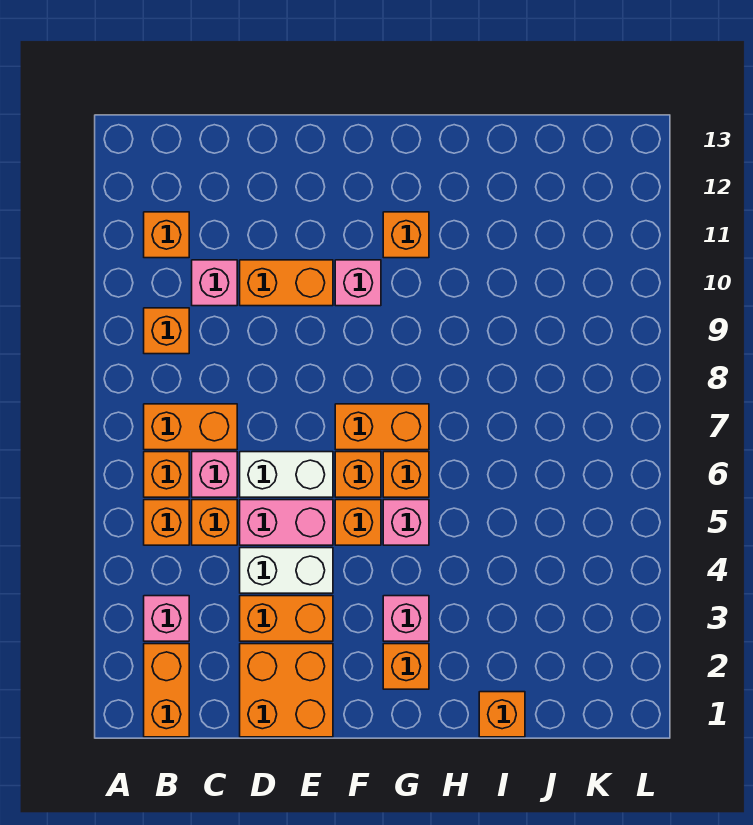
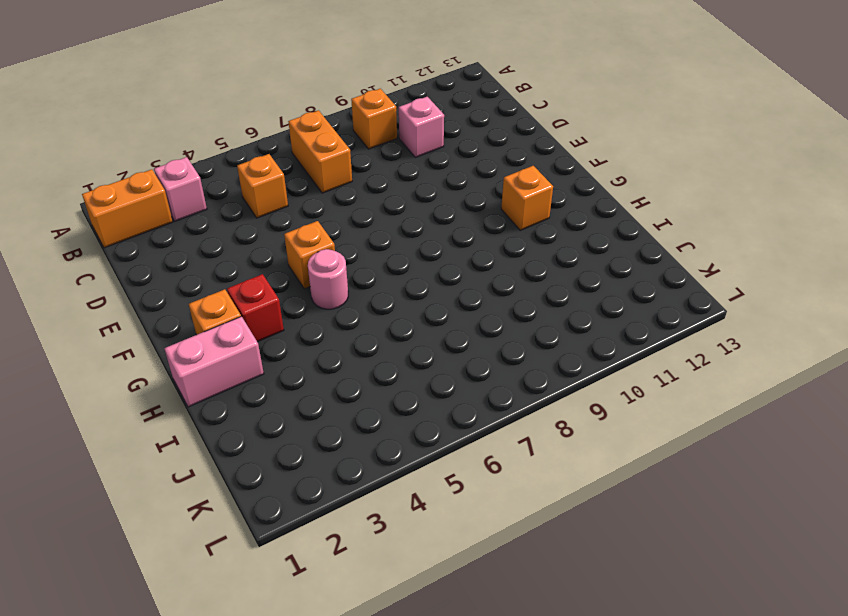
red 1x1 brick [227,274,284,342] -> pink 1x1 brick [383,596,429,641]
pink 1x1 round brick [308,249,348,309] -> pink 1x1 brick [383,500,429,545]
pink 1x2 brick [164,317,264,407] -> pink 1x2 brick turned to [240,500,333,545]
none -> orange 1x1 brick [144,500,189,545]
none -> orange 1x1 brick [144,452,189,497]
none -> orange 1x1 brick [144,212,189,258]

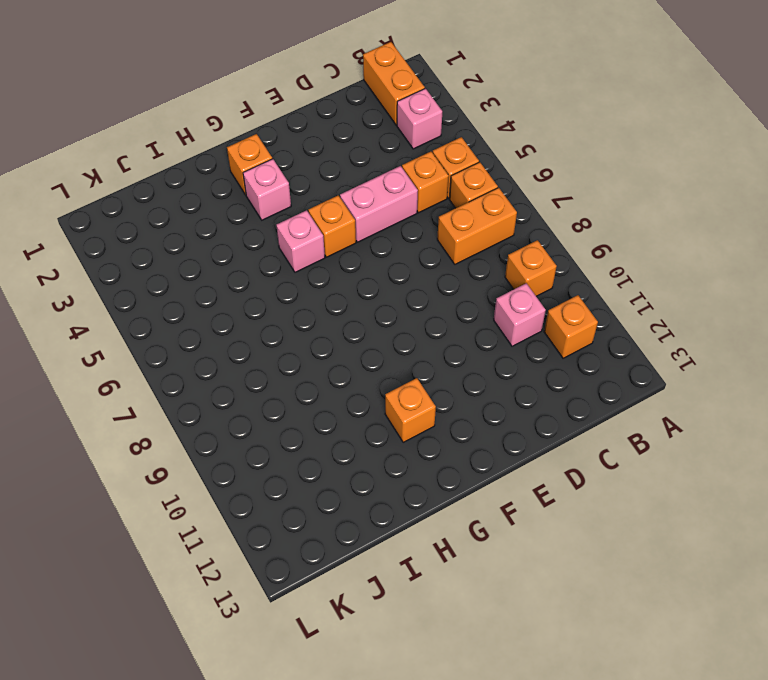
none -> pink 1x1 brick [192,452,237,497]
none -> orange 2x2 brick [240,644,333,737]
none -> orange 1x2 brick [240,596,333,641]

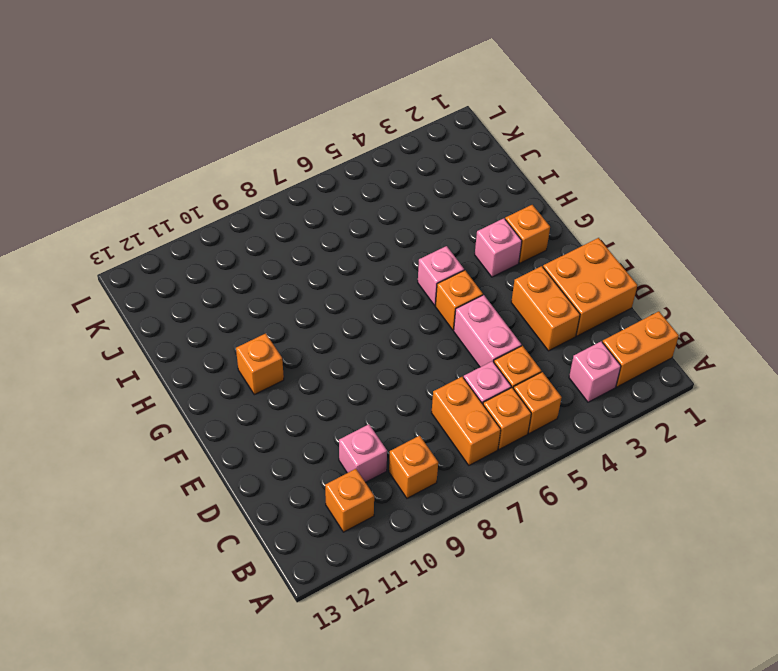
none -> white 1x2 brick [240,548,333,593]
none -> white 1x2 brick [240,452,333,497]
none -> orange 1x2 brick [240,260,333,306]

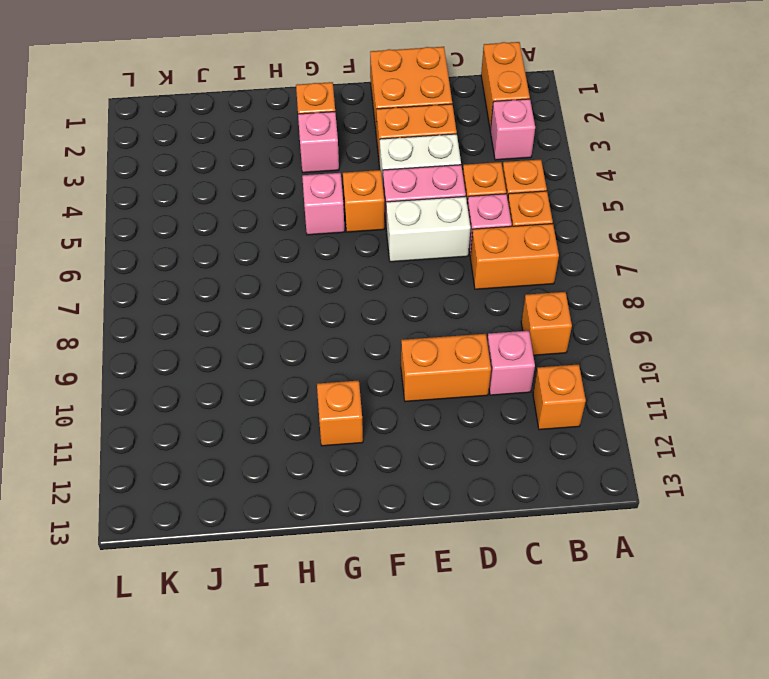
none -> orange 1x1 brick [335,452,381,497]
none -> orange 1x2 brick [335,404,429,450]
none -> pink 1x1 brick [335,260,381,306]

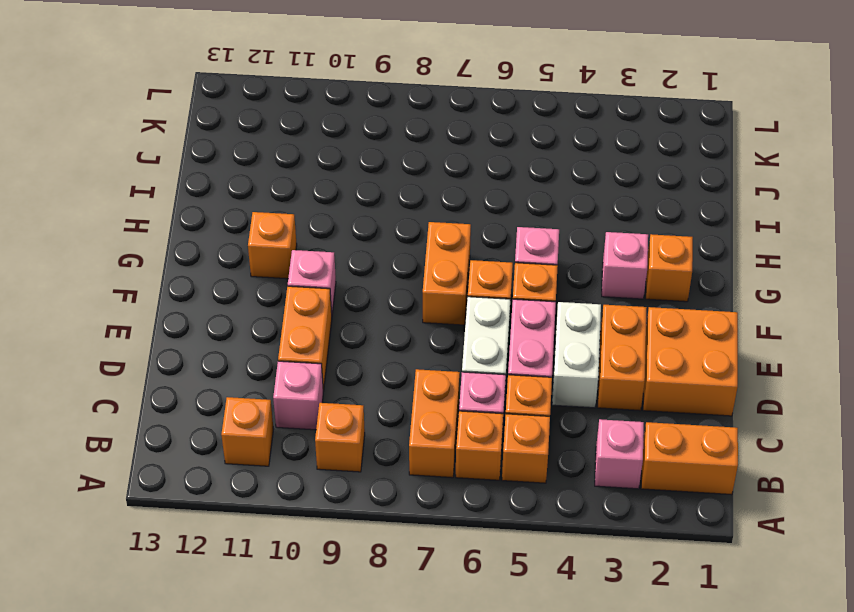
none -> orange 1x1 brick [383,452,429,497]
none -> orange 1x1 brick [479,692,525,737]

